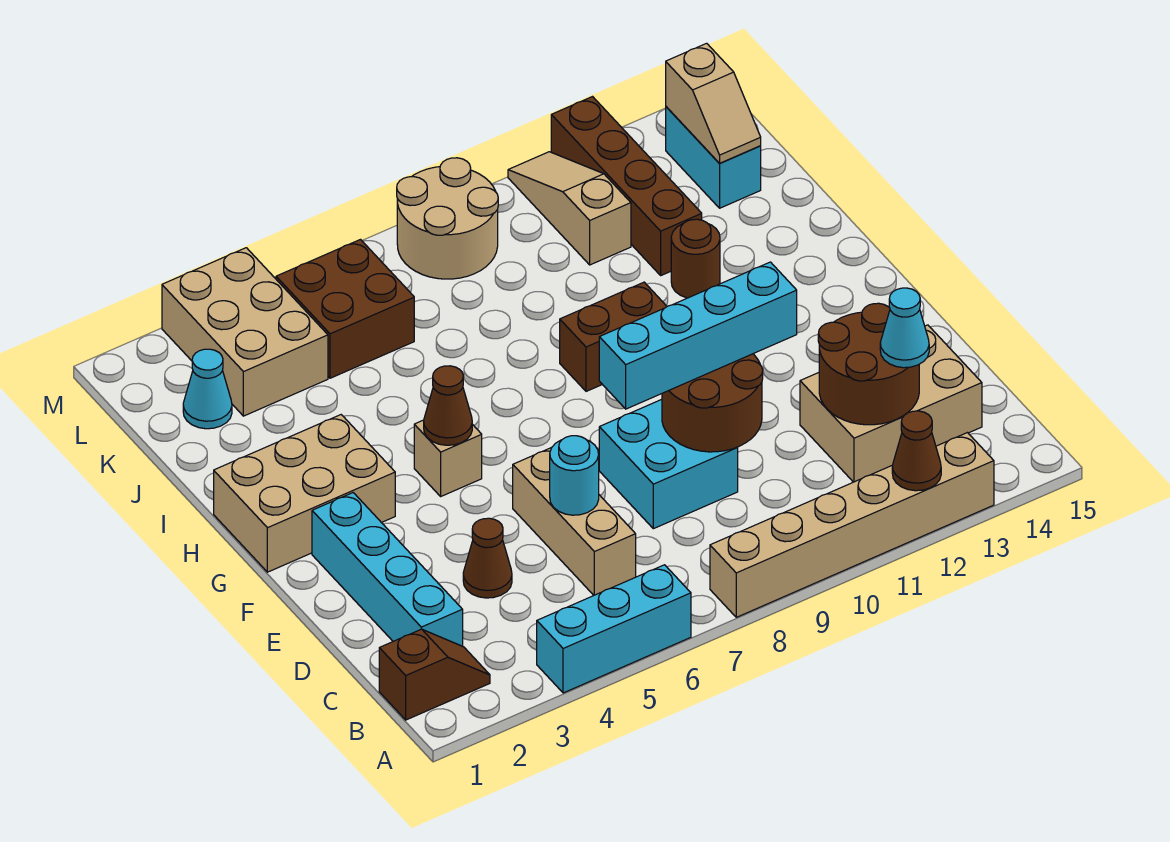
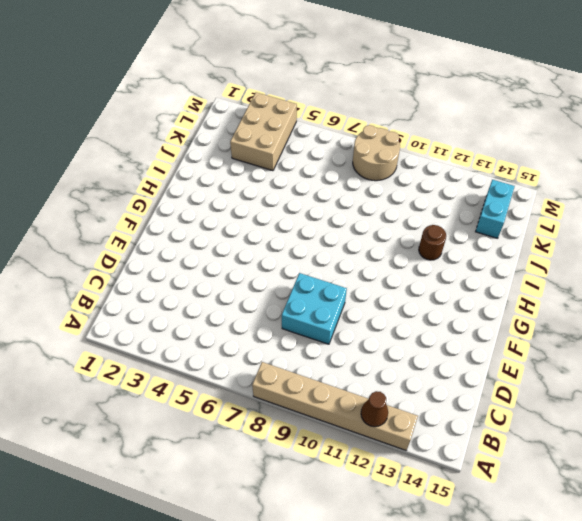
none -> cyan 1x3 brick [537,565,691,693]
none -> brown 1x2 slope [379,629,490,720]
none -> cyan 1x4 brick [312,493,463,646]

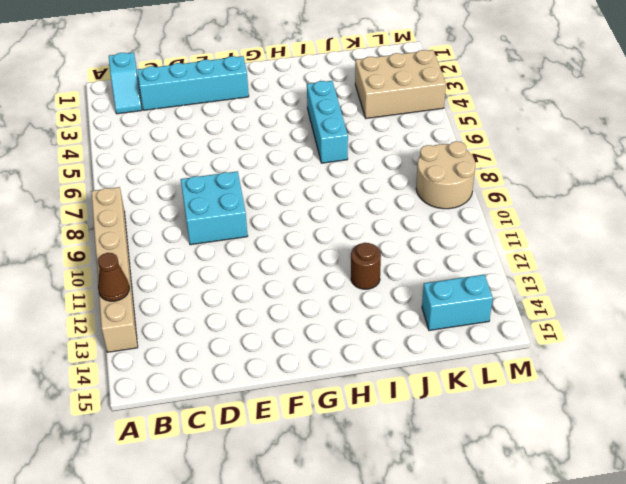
cyan 1x2 slope [109,53,142,114] -> brown 1x2 slope [379,629,490,720]
cyan 1x3 brick [307,81,348,163] -> cyan 1x3 brick moved to [537,565,691,693]
none -> tan 1x3 brick [513,447,636,595]
none -> tan 2x3 brick [800,325,982,482]
none -> brown 1x1 cone [463,518,512,598]

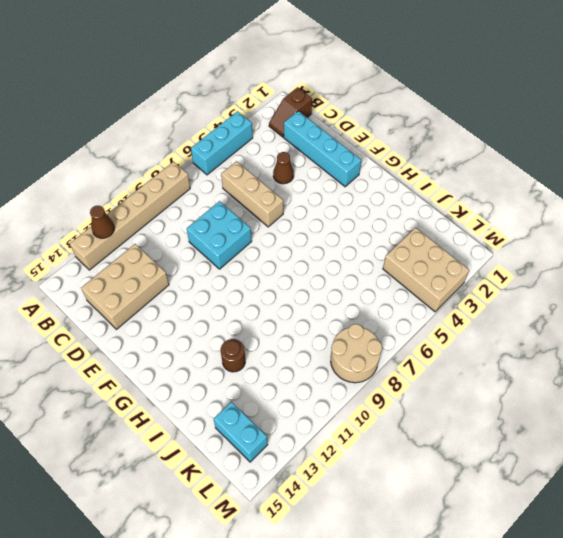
none -> tan 2x3 brick [214,415,395,572]
none -> tan 1x1 brick [414,420,482,496]
none -> brown 1x2 brick [560,282,667,391]

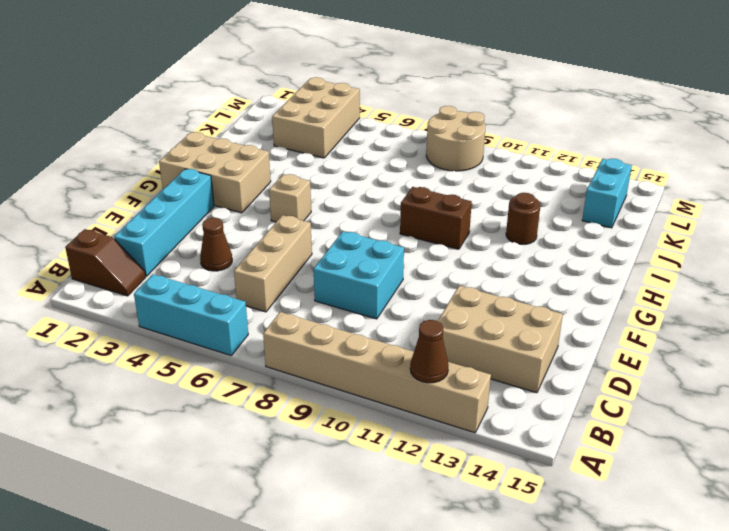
none -> brown 1x4 brick [551,97,702,275]
none -> cyan 1x1 cone [183,349,232,429]
none -> brown 2x2 brick [276,240,414,378]

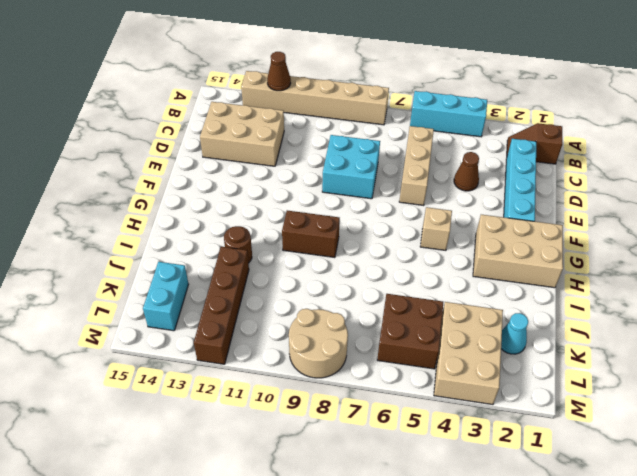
none -> tan 1x3 slope [508,152,631,265]
none -> brown 2x2 round brick [818,303,919,425]
none -> cyan 1x1 round brick [550,436,599,515]

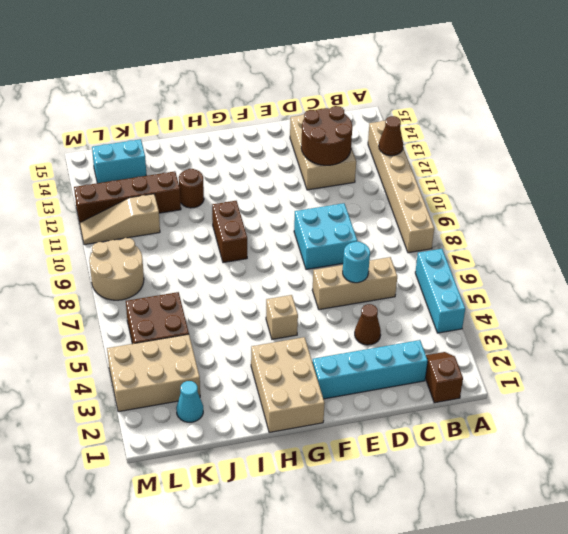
none -> brown 2x2 round brick [662,354,763,452]
none -> brown 1x1 cone [424,366,472,445]
none -> tan 1x2 slope [666,43,761,163]

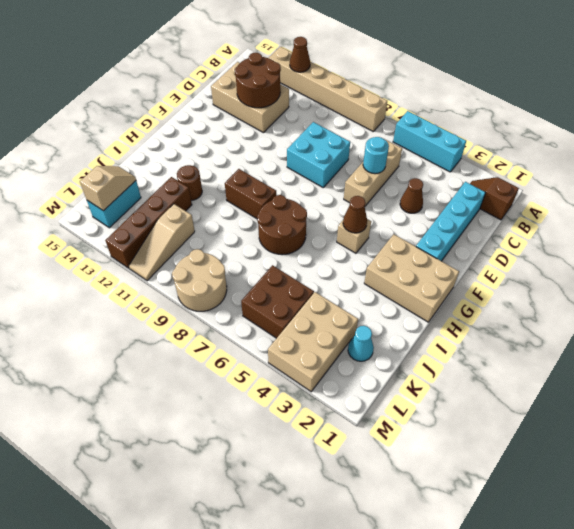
brown 2x2 round brick [257,195,307,255] -> brown 2x2 round brick moved to [662,354,763,452]
none -> cyan 1x1 cone [880,288,929,368]
none -> cyan 1x4 brick [599,262,797,409]

